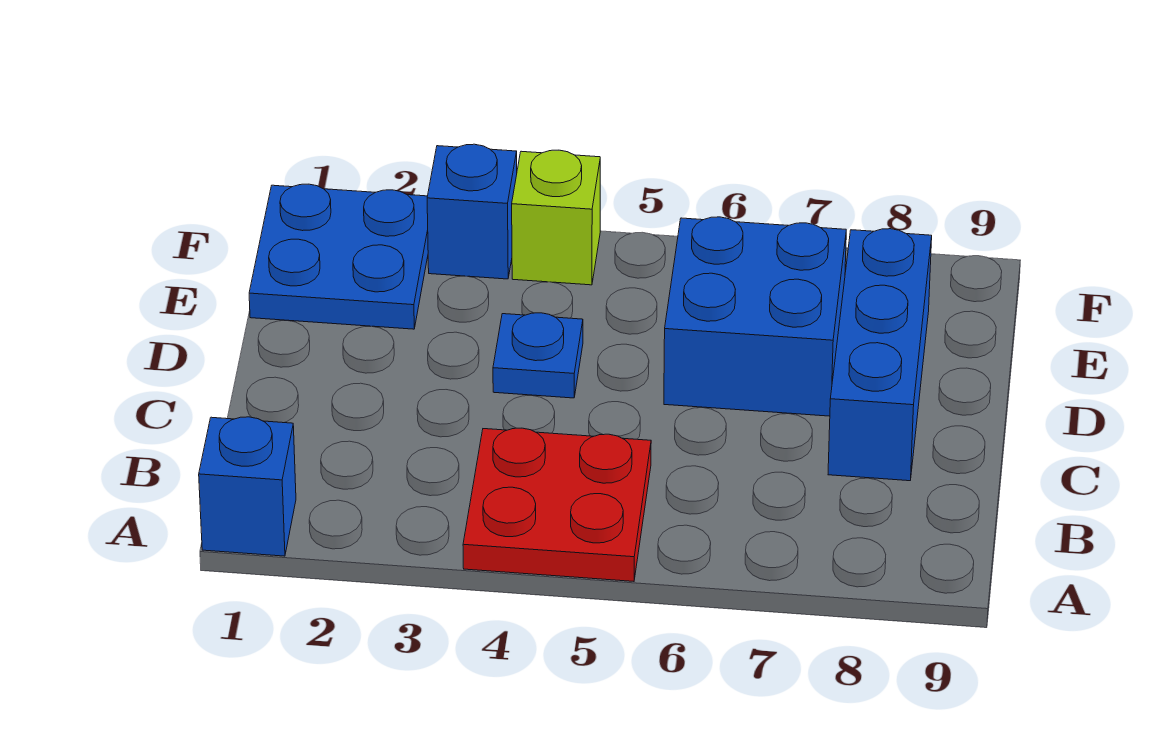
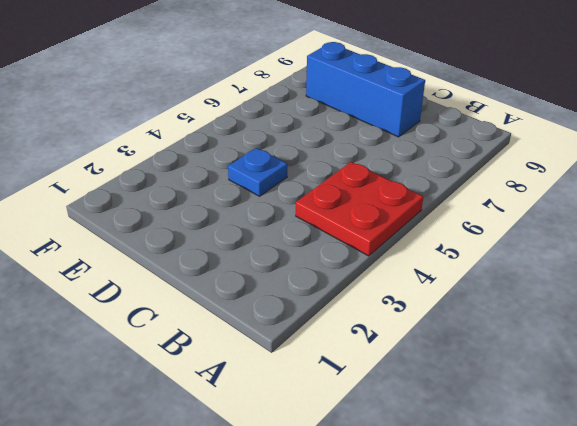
none -> blue 1x1 brick [199,417,296,556]
none -> blue 2x2 brick [664,217,846,416]

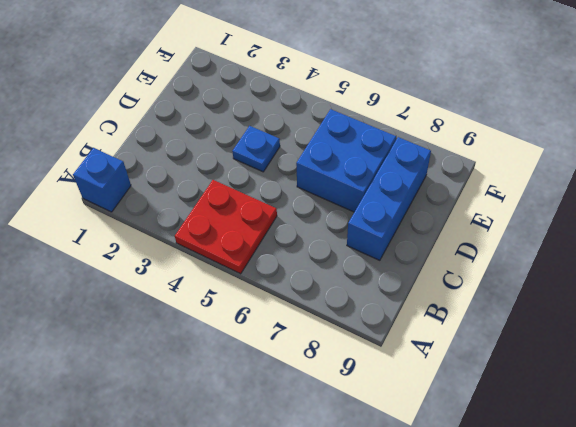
none -> blue 2x2 plate [249,184,428,329]
none -> blue 1x1 brick [427,144,517,279]

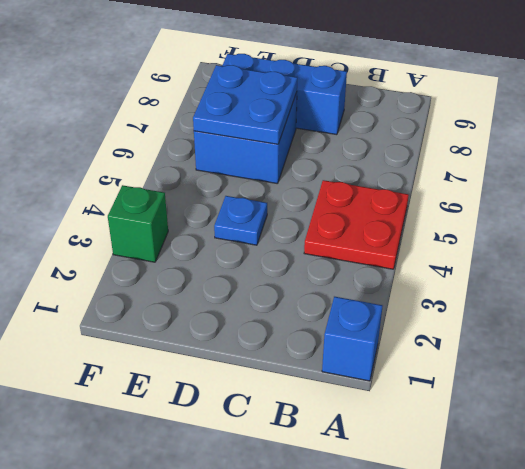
blue 2x2 plate [193,65,297,144] -> blue 2x2 plate moved to [249,184,428,329]
green 1x1 brick [108,185,168,262] -> blue 1x1 brick [427,144,517,279]
none -> lime 1x1 brick [512,150,600,285]

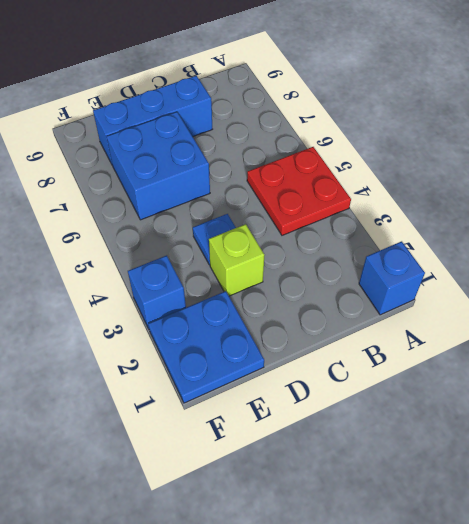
lime 1x1 brick [209,224,264,296] -> lime 1x1 brick moved to [512,150,600,285]

